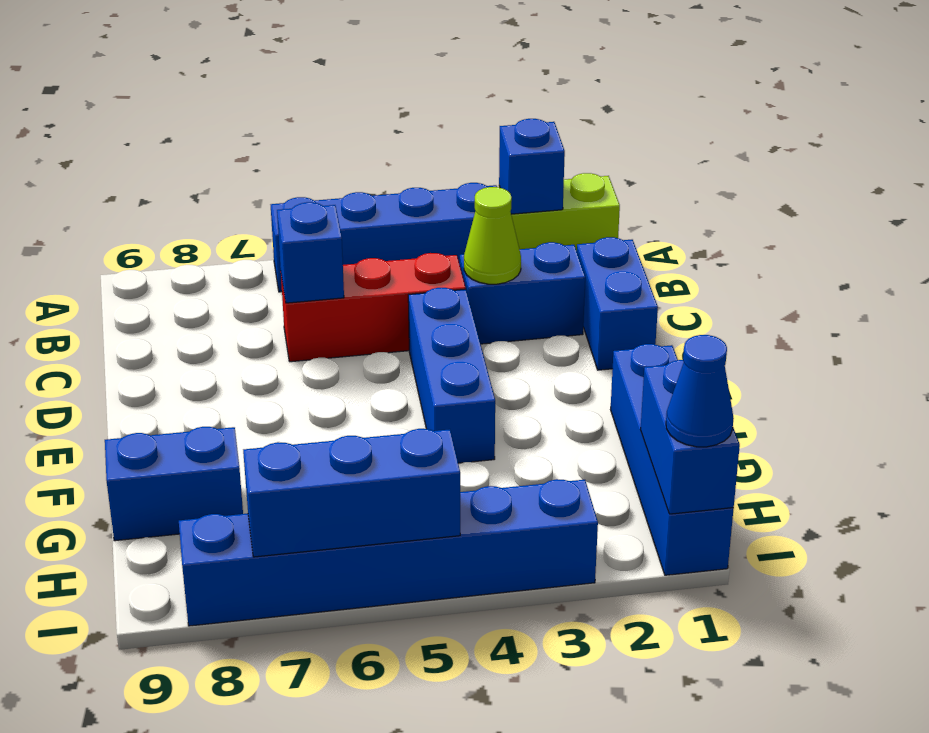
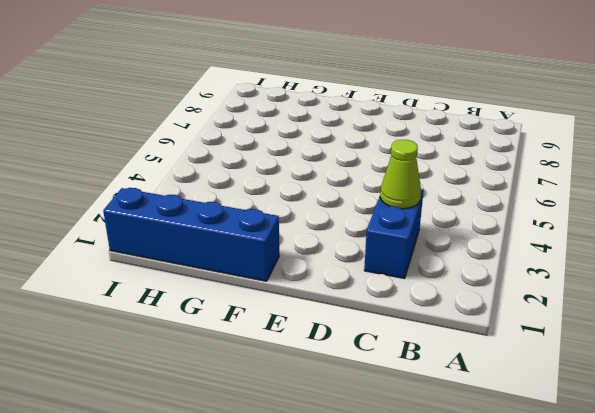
none -> lime 1x2 brick [499,173,620,251]
none -> blue 1x4 brick [271,183,497,292]
none -> blue 1x2 brick [577,237,658,370]

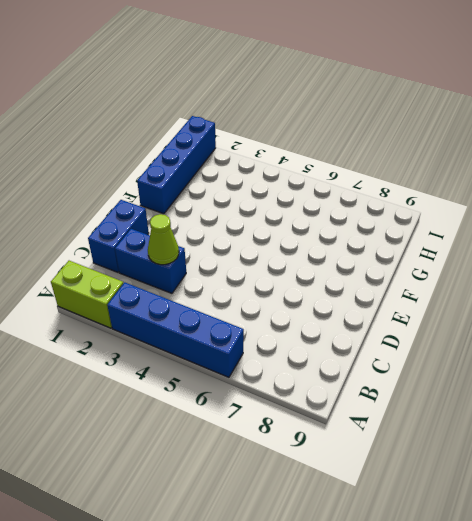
none -> red 1x3 brick [281,253,466,362]
none -> blue 1x3 brick [408,288,495,463]
none -> blue 1x2 brick [105,427,243,541]

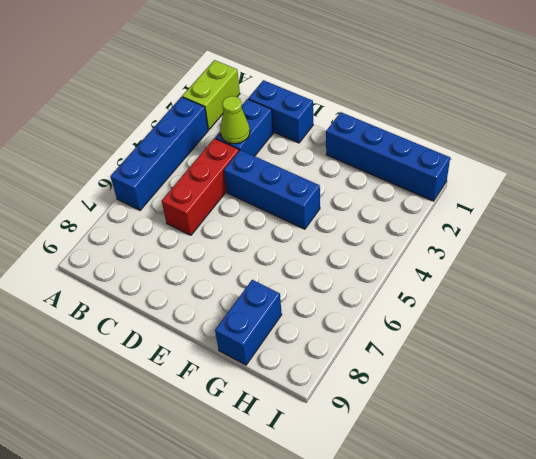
none -> blue 1x6 brick [179,479,598,626]
none -> blue 1x1 brick [499,119,565,214]
none -> blue 1x1 brick [277,202,344,303]

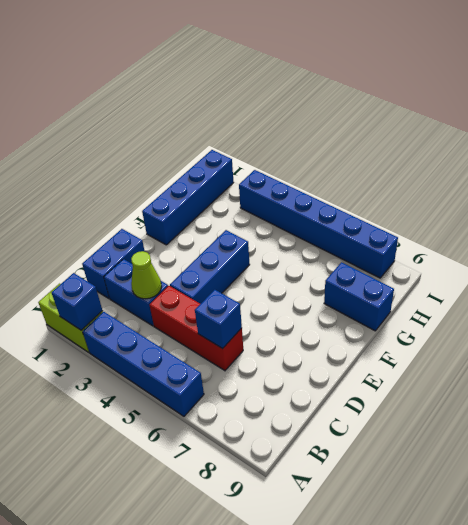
none -> blue 1x2 brick [640,360,740,514]
none -> blue 1x3 brick [243,429,460,557]
none -> blue 1x1 cone [666,335,734,447]

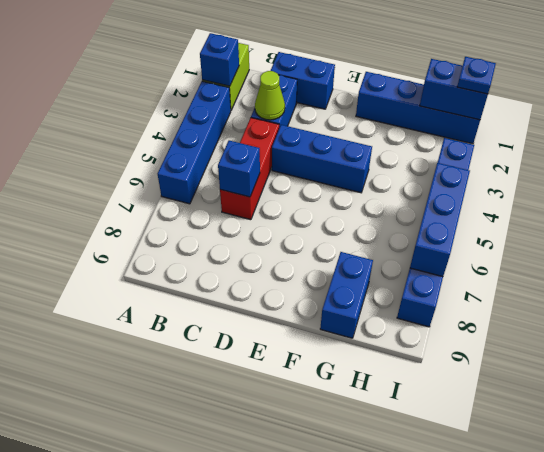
blue 1x1 plate [457,57,496,94] -> blue 1x1 cone [666,335,734,447]

